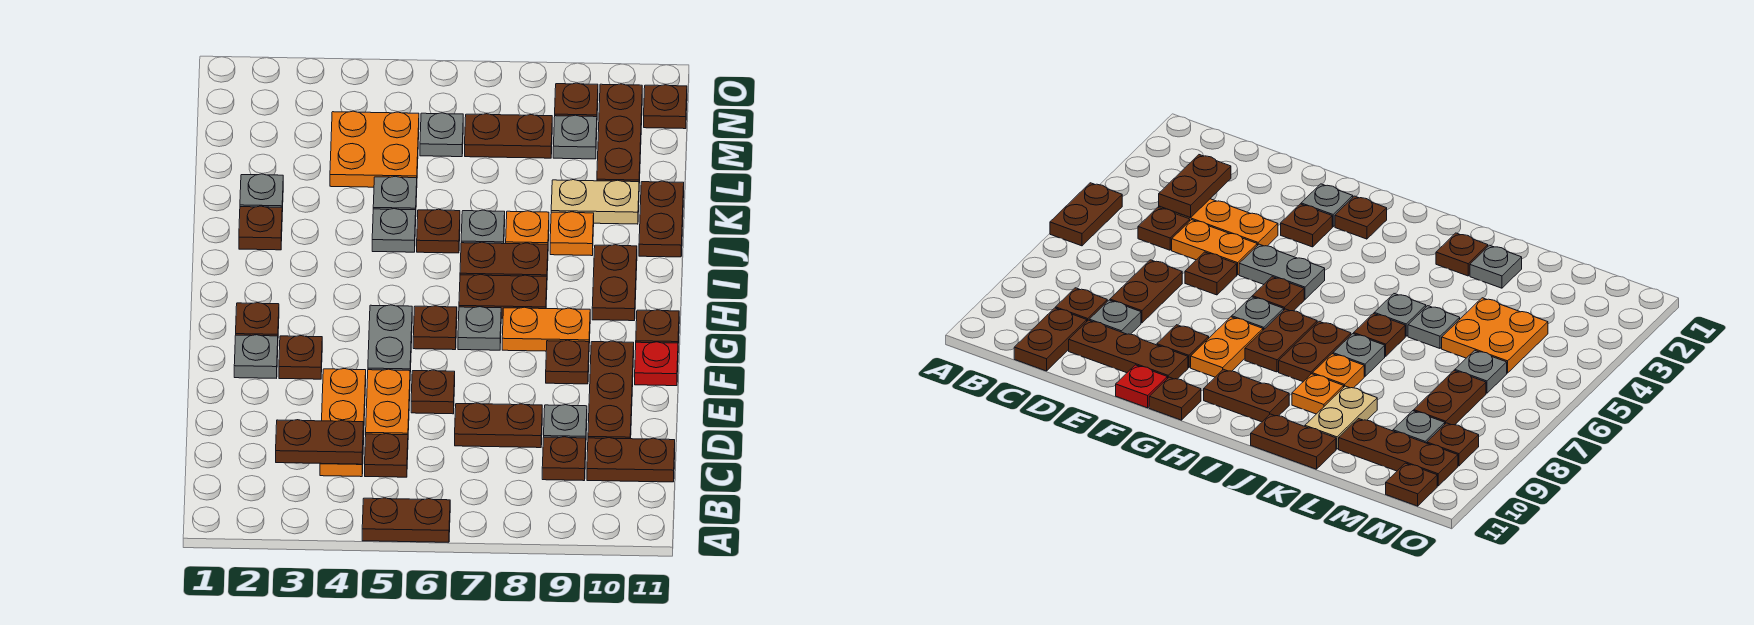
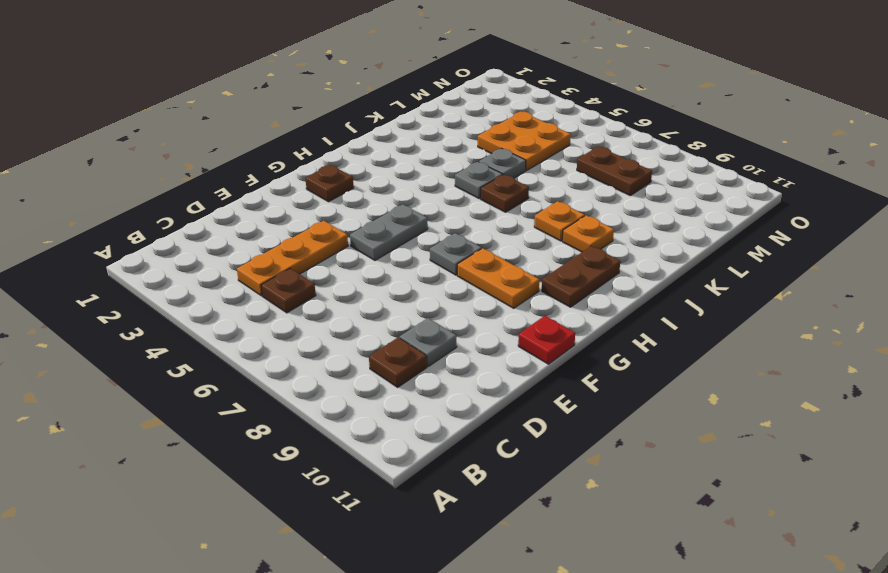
none -> brown 1x2 plate [362,498,450,542]
none -> brown 1x2 plate [587,438,675,482]
none -> orange 1x2 plate [366,369,410,435]
none -> brown 1x2 plate [455,403,542,448]

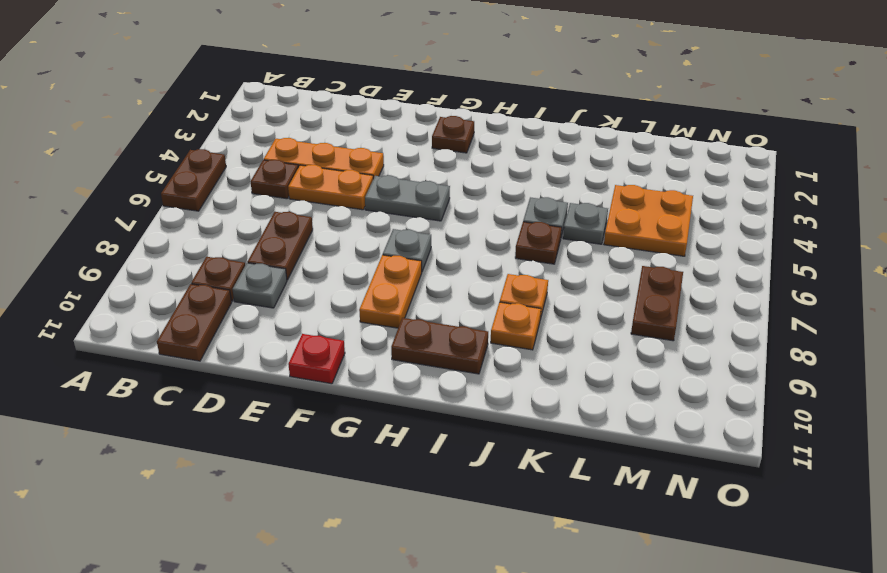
none -> brown 1x3 plate [588,341,634,439]
none -> brown 1x1 plate [411,370,455,414]
none -> grey 1x1 plate [234,335,278,378]
none -> brown 1x1 plate [279,336,322,379]

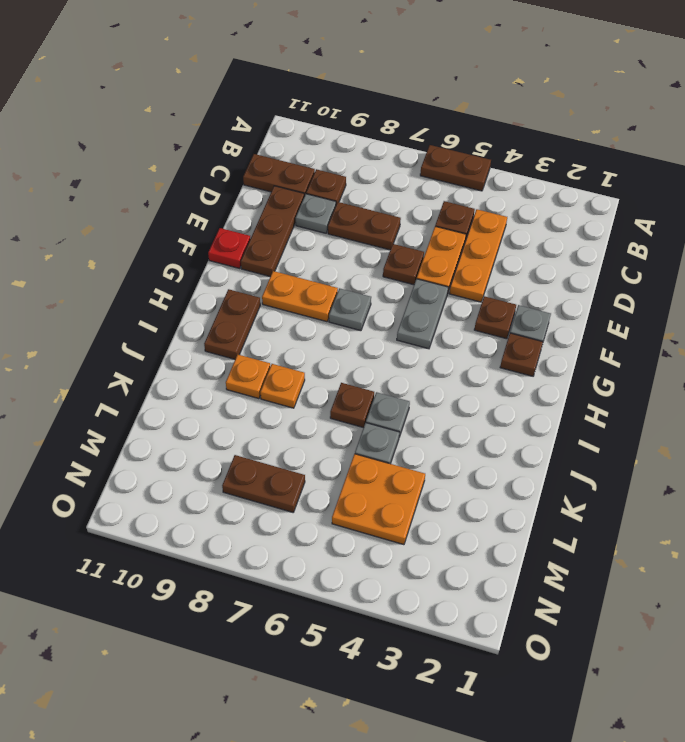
none -> brown 1x1 plate [546,340,589,384]
none -> brown 1x1 plate [413,306,457,350]
none -> brown 1x1 plate [636,310,679,343]
none -> brown 1x2 plate [459,275,547,318]

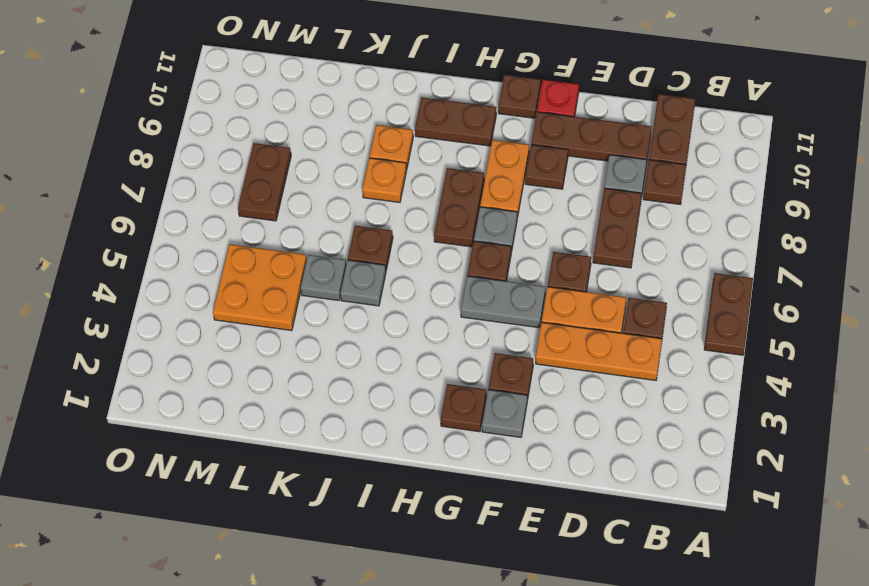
none -> brown 1x2 plate [460,242,548,276]
none -> brown 1x1 plate [239,206,282,250]
none -> grey 1x1 plate [461,210,505,244]
none -> brown 1x2 plate [639,181,684,257]

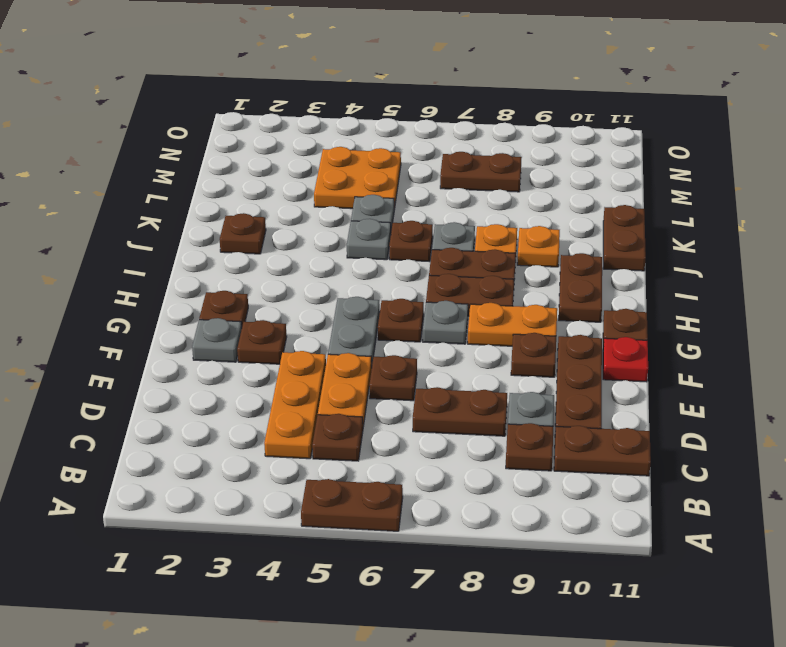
none -> grey 1x1 plate [240,174,283,212]
none -> tan 1x2 plate [551,180,639,224]
none -> brown 1x3 plate [597,84,642,183]
none -> grey 1x1 plate [420,113,463,157]

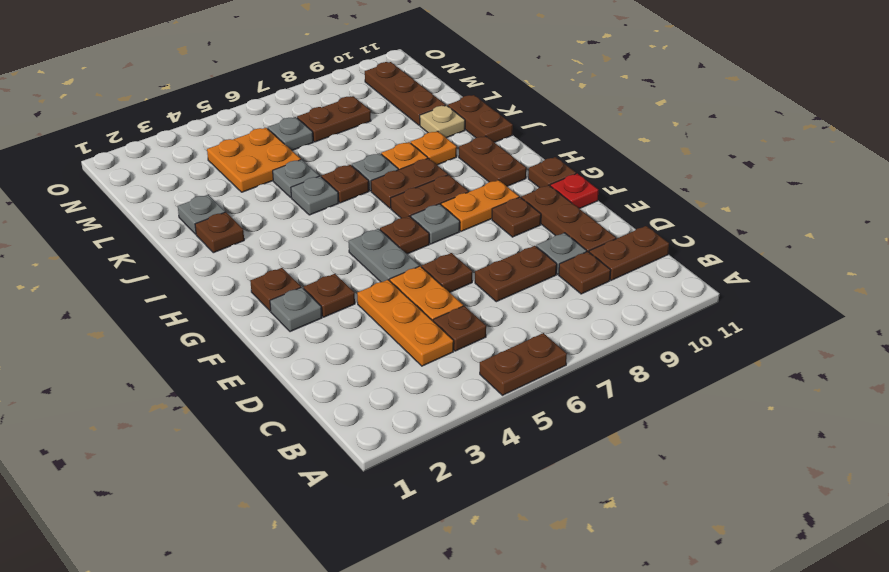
tan 1x1 plate [420,105,465,138] -> tan 1x2 plate [551,180,639,224]
none -> grey 1x1 plate [553,115,597,159]
none -> brown 1x1 plate [555,83,598,117]
none -> brown 1x1 plate [644,85,687,129]
none -> brown 1x2 plate [276,420,363,464]

